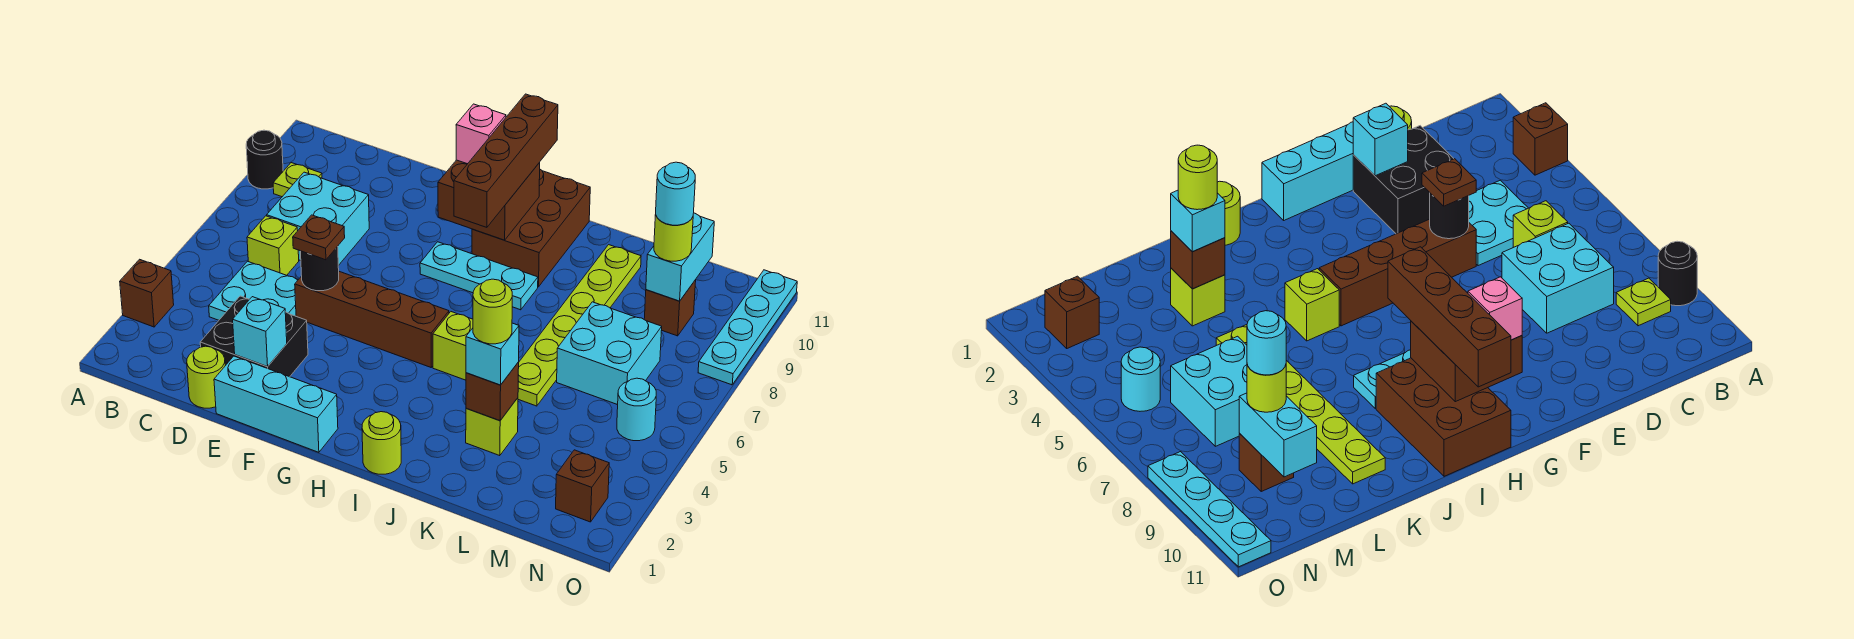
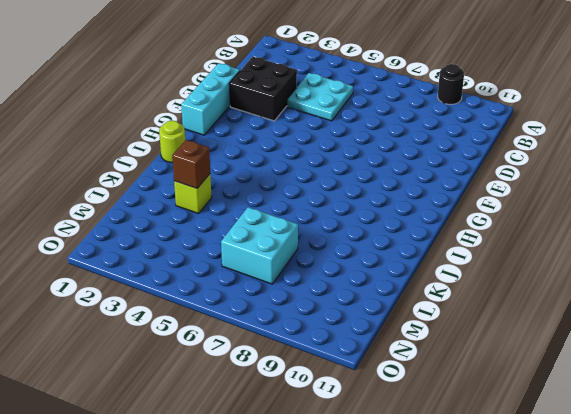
none -> brown 1x1 brick [120,259,174,327]
none -> lime 1x1 plate [273,163,322,197]
none -> lime 1x1 brick [247,216,299,275]
none -> cyan 2x2 brick [267,172,369,266]

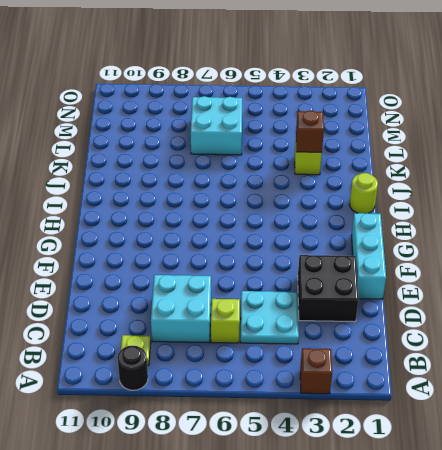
none -> lime 1x1 round brick [187,346,225,408]
none -> brown 1x4 brick [295,272,449,367]
none -> cyan 1x3 plate [420,242,538,310]
none -> brown 2x3 brick [472,170,590,287]

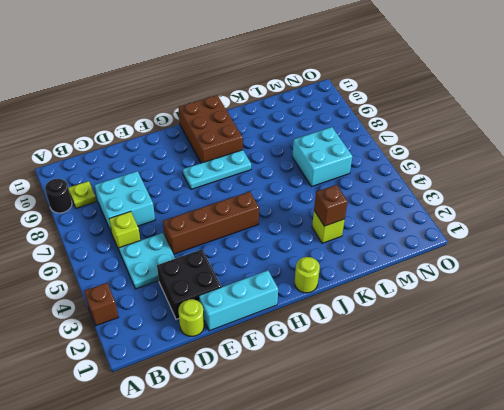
none -> lime 1x1 brick [433,312,473,380]
none -> lime 1x6 plate [518,245,641,406]
none -> brown 1x1 brick [644,280,696,336]
none -> brown 1x1 brick [556,450,609,522]

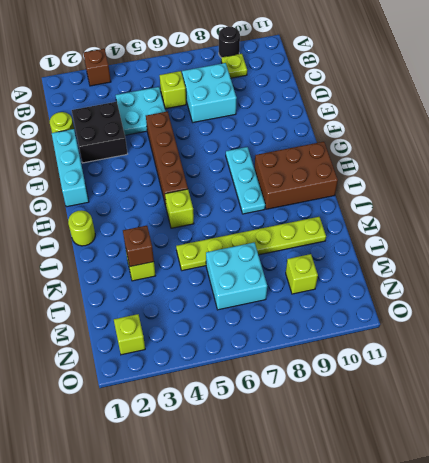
lime 1x1 brick [286,254,318,294] -> brown 1x1 brick [644,280,696,336]
lime 1x1 brick [114,314,145,355] -> brown 1x1 brick [556,450,609,522]
none -> cyan 1x1 round brick [617,378,656,441]
none -> cyan 1x4 plate [698,270,797,385]
none -> cyan 1x1 brick [233,297,287,367]
none -> black 1x1 round brick [301,246,339,291]

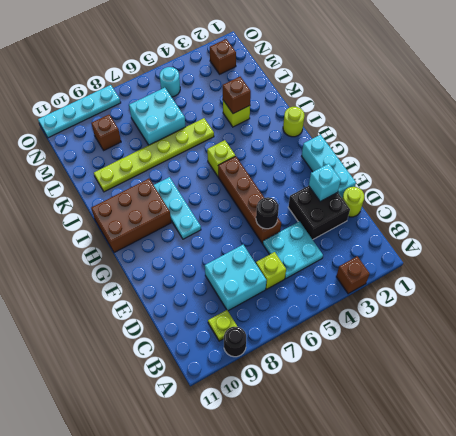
none -> brown 2x2 brick [438,160,540,240]
none -> cyan 1x2 brick [646,213,714,301]
none -> brown 1x1 plate [293,215,345,260]
none -> pink 1x1 brick [456,104,506,164]

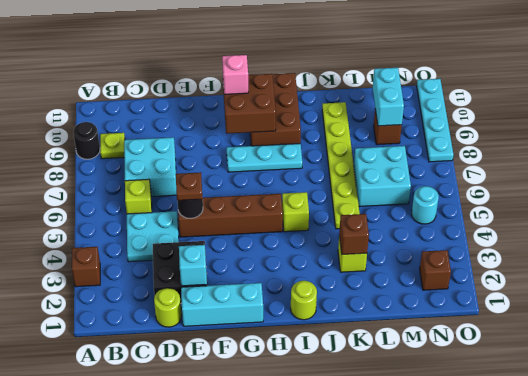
none -> brown 1x4 brick [454,94,558,227]
none -> cyan 1x1 brick [466,323,519,385]
none -> lime 1x1 round brick [654,215,693,261]
none -> lime 1x1 round brick [473,279,512,344]

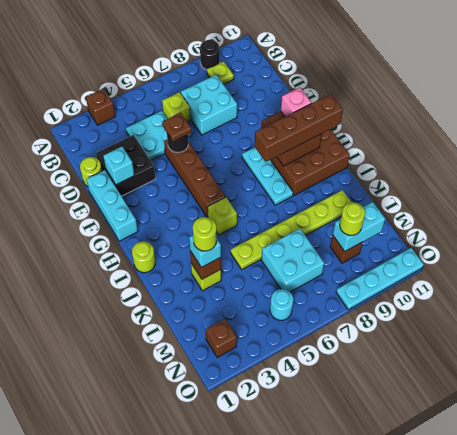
none -> cyan 1x1 round brick [656,162,695,225]

